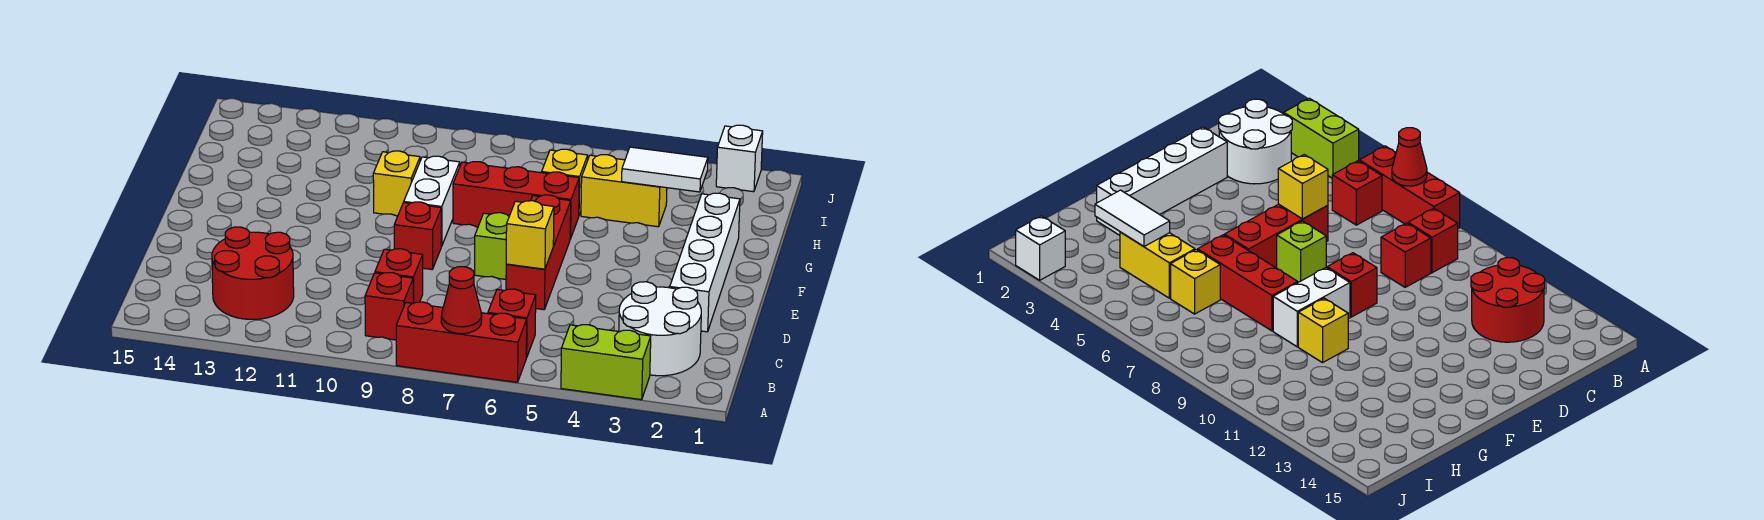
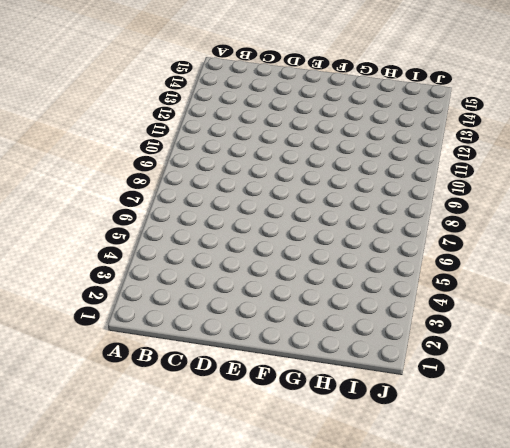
none -> lime 1x2 brick [561,325,651,400]
none -> red 1x3 brick [396,302,527,382]
none -> white 2x2 round brick [619,282,701,376]

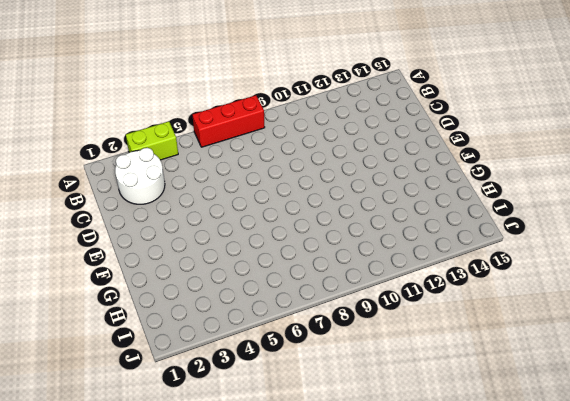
none -> red 1x1 brick [488,289,536,358]
none -> red 1x1 brick [365,273,413,340]
none -> red 2x2 round brick [212,227,294,319]

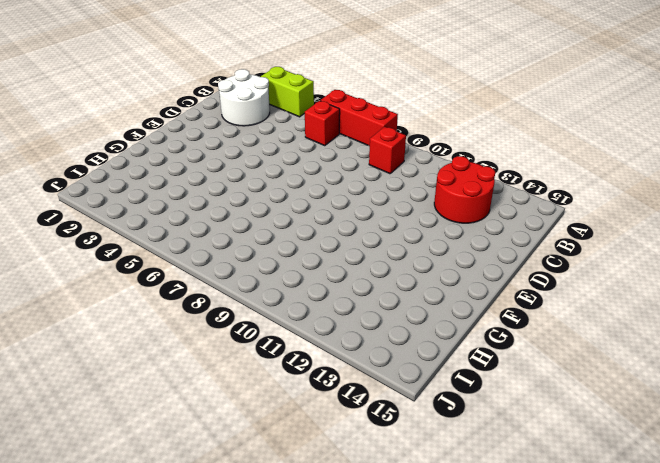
none -> red 1x1 brick [375,249,423,303]
none -> white 1x4 brick [670,193,740,332]
none -> red 1x3 brick [506,195,571,310]

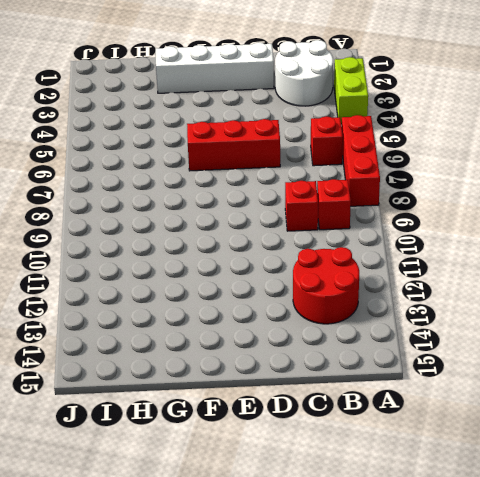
none -> lime 1x1 brick [475,213,509,279]
none -> red 1x1 brick [394,202,441,269]
none -> white 1x2 brick [404,156,460,246]

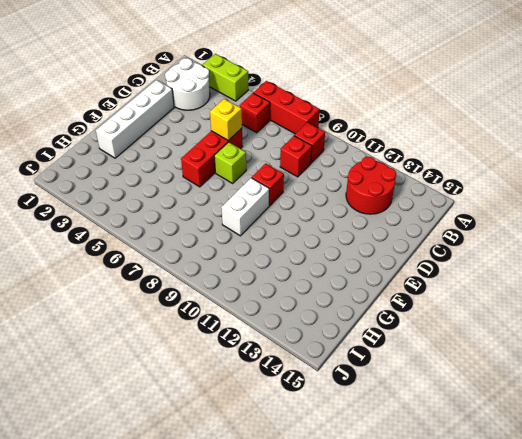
none -> red 1x3 brick [453,162,579,239]
none -> yellow 1x1 brick [373,151,420,216]
none -> yellow 1x2 brick [581,155,667,227]

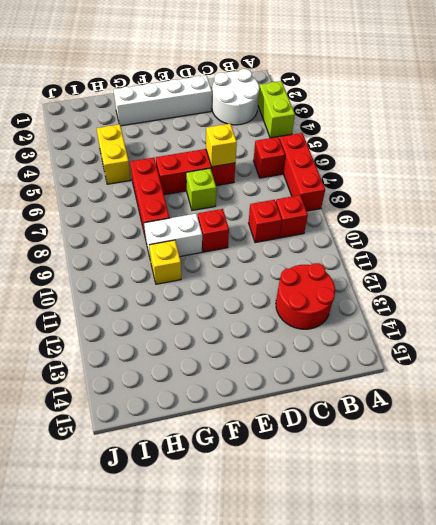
none -> yellow 1x1 brick [542,149,588,215]
none -> white 1x1 brick [716,125,763,192]
none -> red 1x1 cone [441,267,482,334]

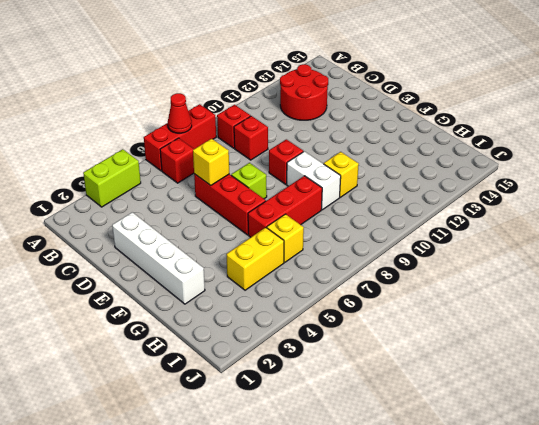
none -> white 2x2 round brick [619,282,701,376]
none -> white 1x1 brick [716,125,763,192]
none -> white 1x2 tile [622,147,708,192]

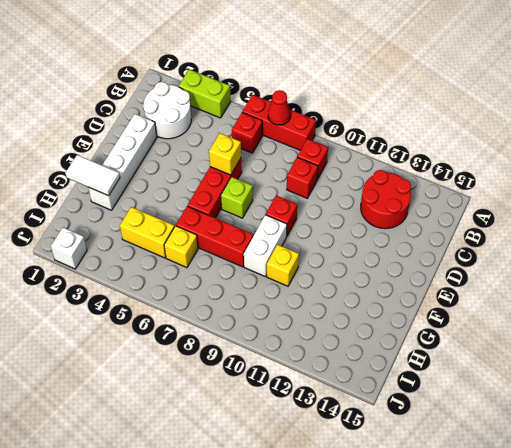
white 1x2 tile [66,155,120,196] -> white 1x2 tile moved to [622,147,708,192]

